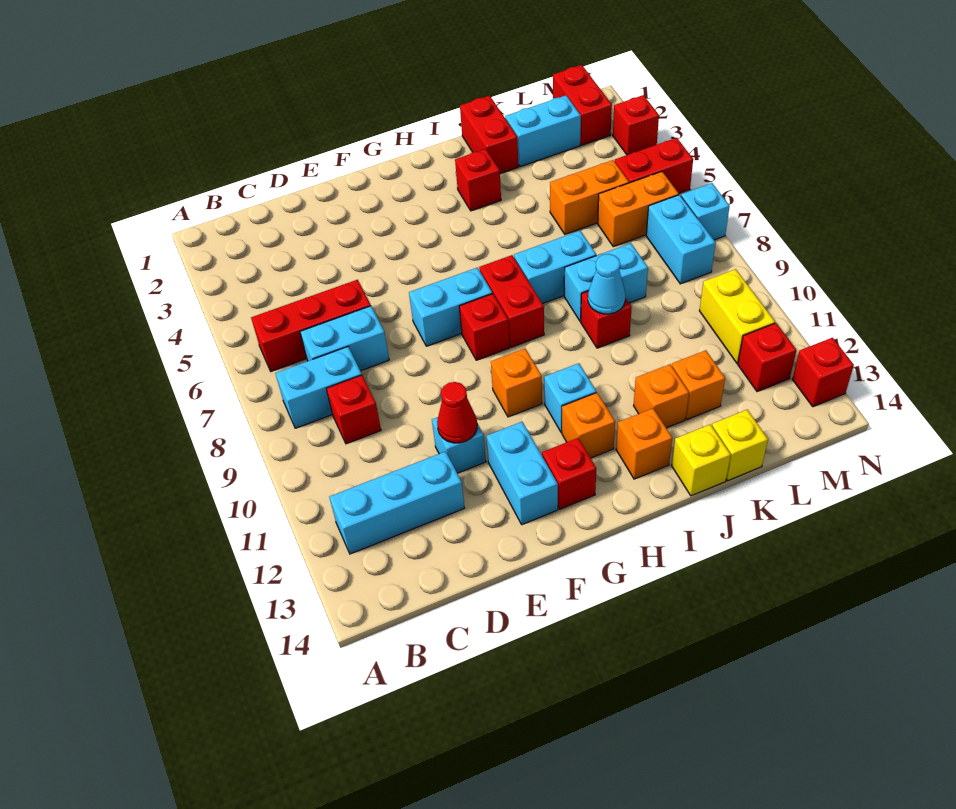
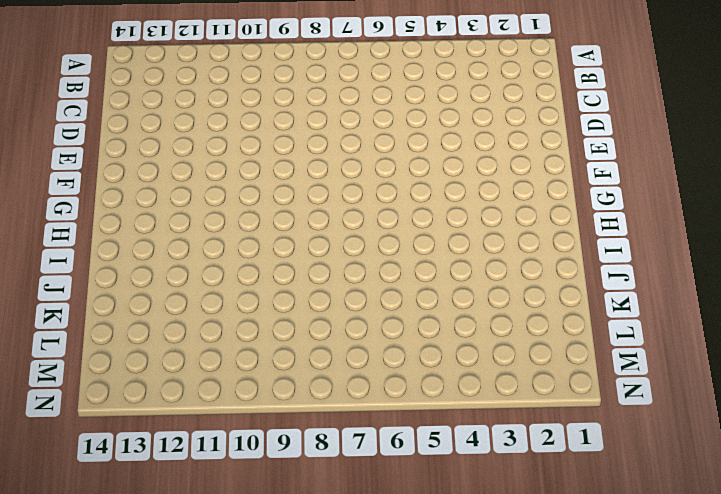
none -> red 1x3 brick [251,280,371,371]
none -> cyan 1x2 brick [275,347,362,428]
none -> cyan 1x3 brick [329,451,464,554]
none -> cyan 1x2 brick [300,306,389,371]

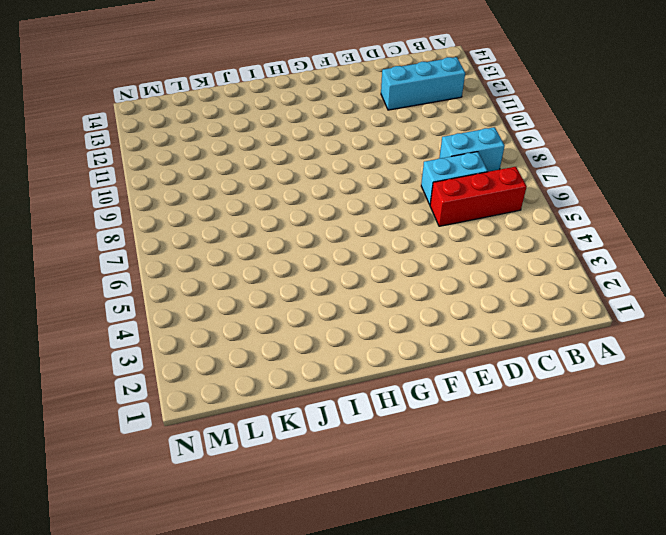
none -> red 1x1 brick [326,375,381,444]
none -> cyan 1x1 brick [432,417,486,473]
none -> cyan 1x2 brick [409,268,492,346]
none -> cyan 1x2 brick [486,422,558,525]

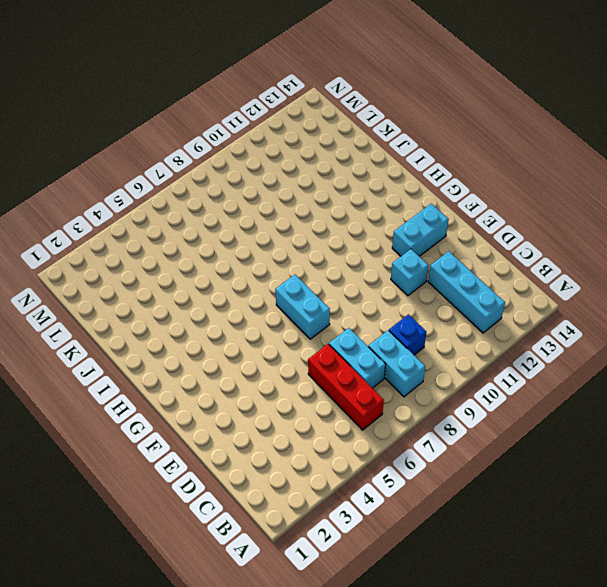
blue 1x1 brick [389,315,426,355] -> red 1x1 brick [326,375,381,444]
none -> red 1x1 brick [459,294,510,360]
none -> orange 1x1 brick [491,348,542,417]
none -> red 1x1 brick [542,438,596,509]
none -> red 1x2 brick [479,255,544,347]

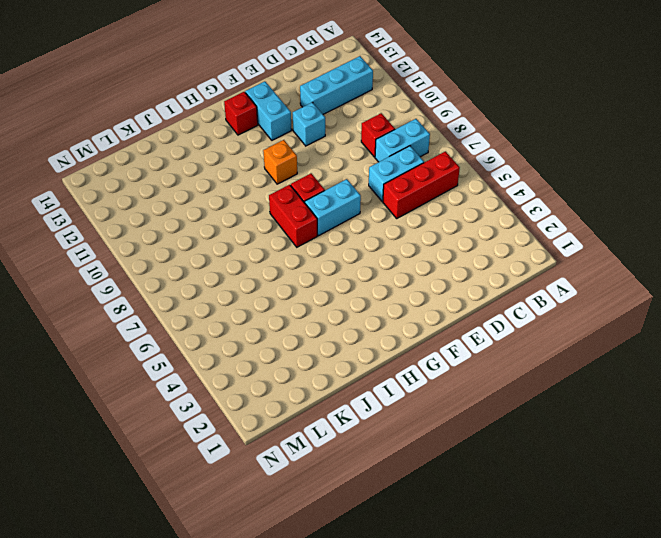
none -> cyan 1x1 brick [544,363,596,432]
none -> orange 1x1 brick [562,393,615,458]
none -> red 1x1 brick [455,149,501,211]
none -> cyan 1x2 brick [514,231,596,304]

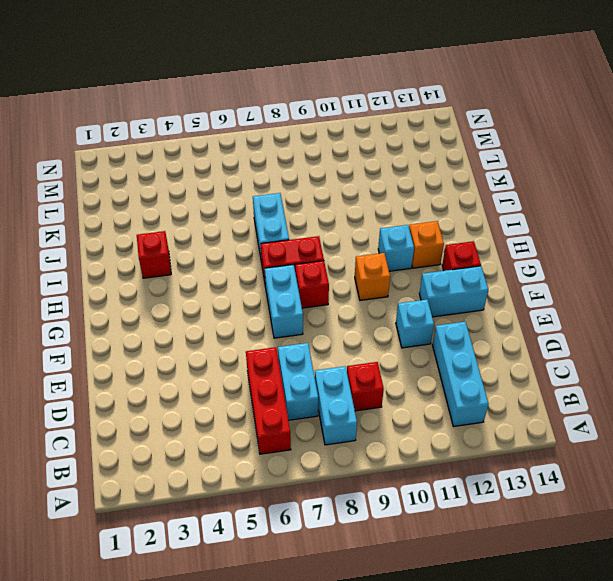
none -> orange 1x1 brick [616,408,672,479]
none -> red 1x2 brick [460,96,518,174]
none -> cyan 1x2 brick [564,243,648,321]
none -> red 1x1 brick [581,291,632,348]

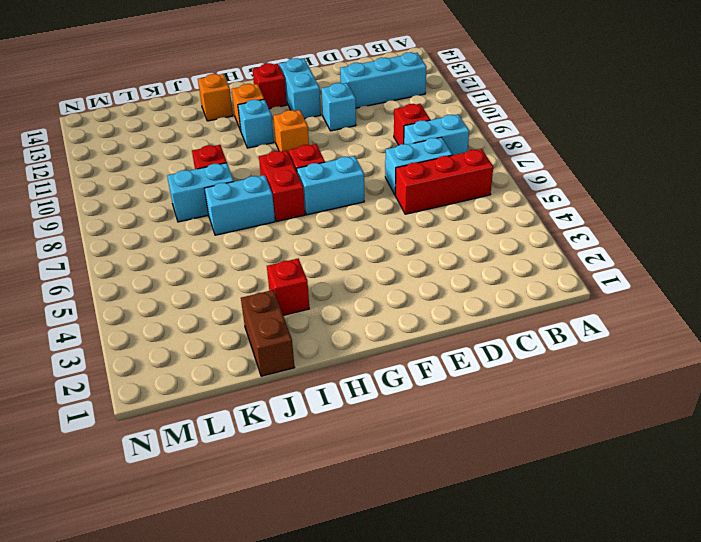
brown 1x2 brick [241,290,295,376] -> red 1x2 brick [460,96,518,174]
none -> orange 1x1 brick [634,364,689,428]
none -> yellow 1x1 brick [672,424,731,496]
none -> cyan 1x2 brick [505,95,581,167]
none -> orange 1x2 brick [550,160,629,234]

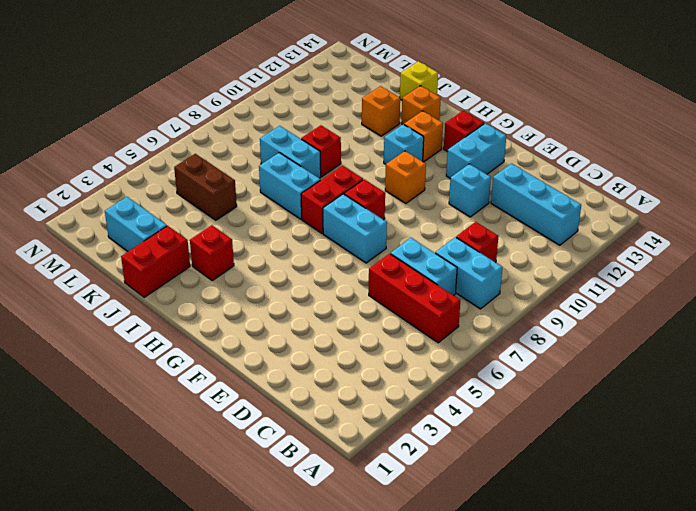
brown 1x2 brick [174,154,237,220] -> orange 1x2 brick [550,160,629,234]
none -> orange 1x1 brick [672,350,725,420]
none -> yellow 1x1 brick [712,410,768,481]
none -> orange 1x2 brick [598,172,679,247]
none -> red 1x2 brick [553,65,612,145]

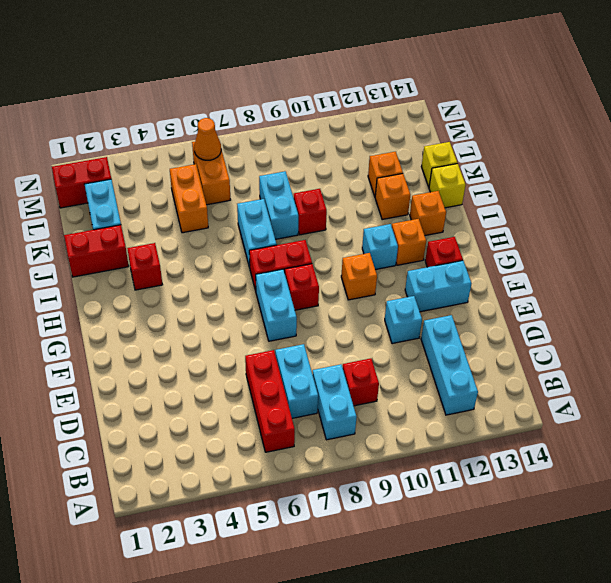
orange 1x1 cone [194,118,221,160] -> none
none -> red 1x2 brick [615,138,693,193]
none -> cyan 1x2 brick [646,195,716,284]
none -> yellow 1x2 brick [699,269,775,363]
none -> red 1x1 brick [738,323,796,392]

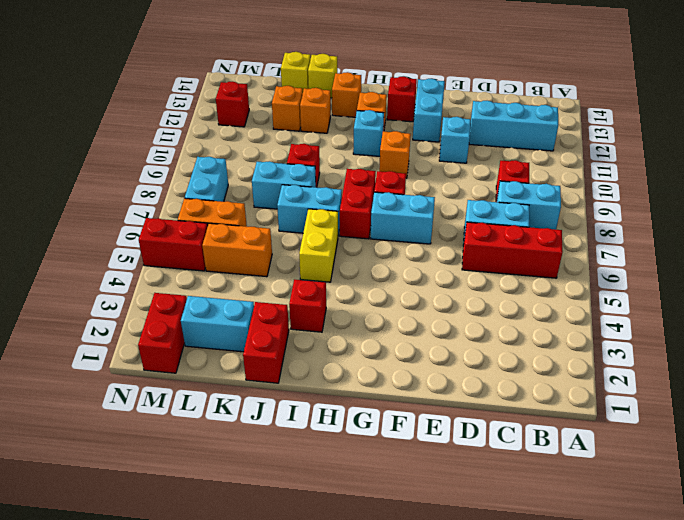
yellow 1x2 brick [299,209,338,282] -> yellow 1x2 brick moved to [699,269,775,363]
none -> red 1x1 brick [613,95,659,155]
none -> cyan 1x1 brick [681,183,730,240]
none -> red 1x1 brick [792,338,854,407]
none -> red 1x1 cone [437,382,477,443]

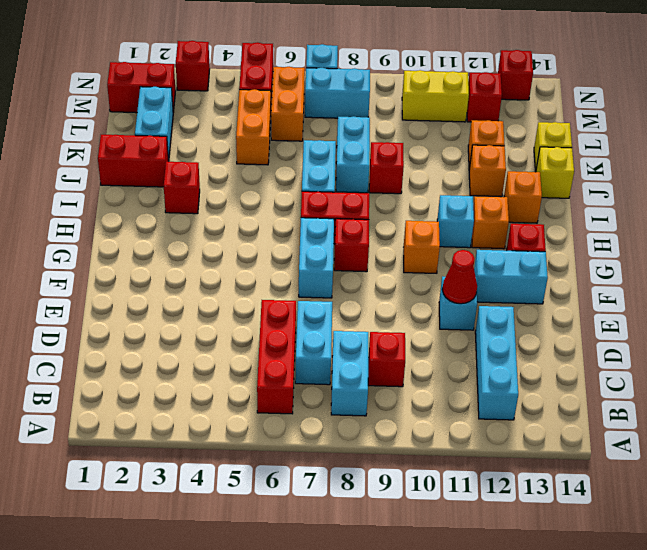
none -> cyan 1x1 cone [588,254,625,314]

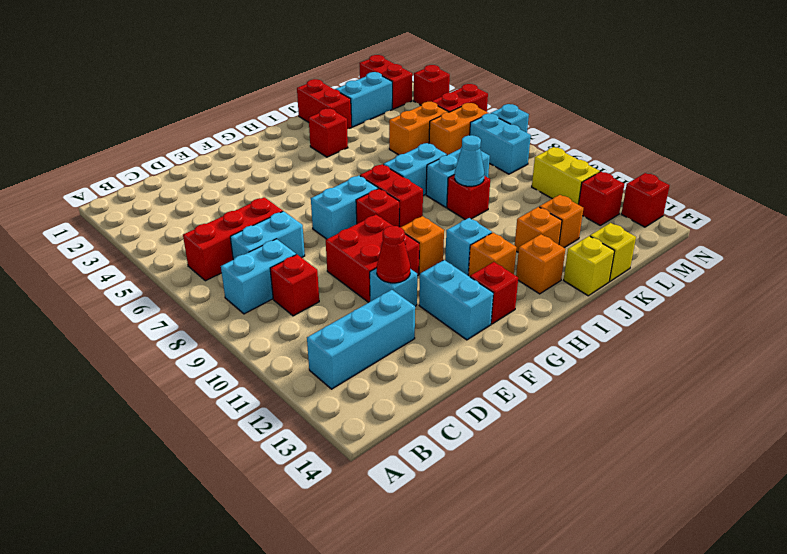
red 2x2 brick [326,215,419,302] -> none

